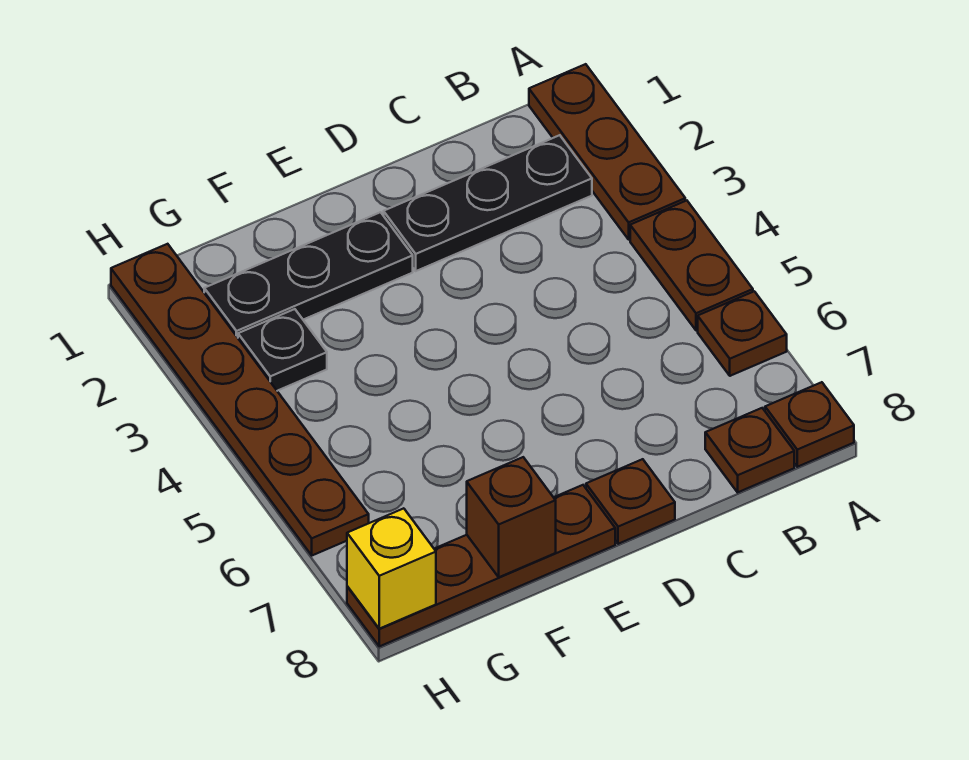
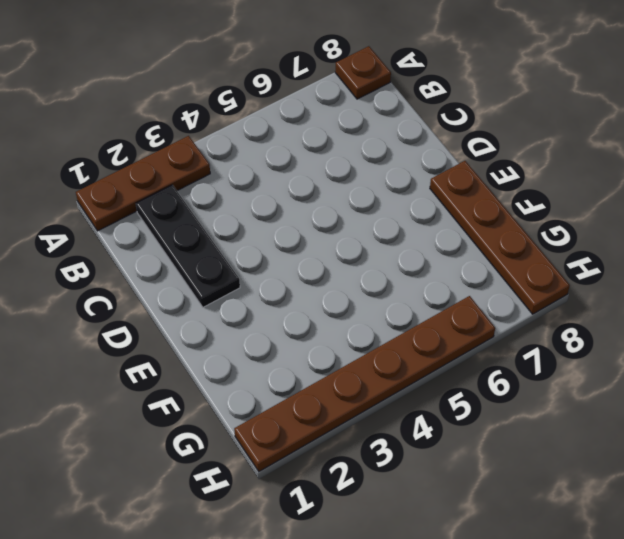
none -> brown 1x2 plate [630,201,753,331]
none -> brown 1x1 plate [698,291,787,376]
none -> brown 1x1 plate [705,408,794,492]

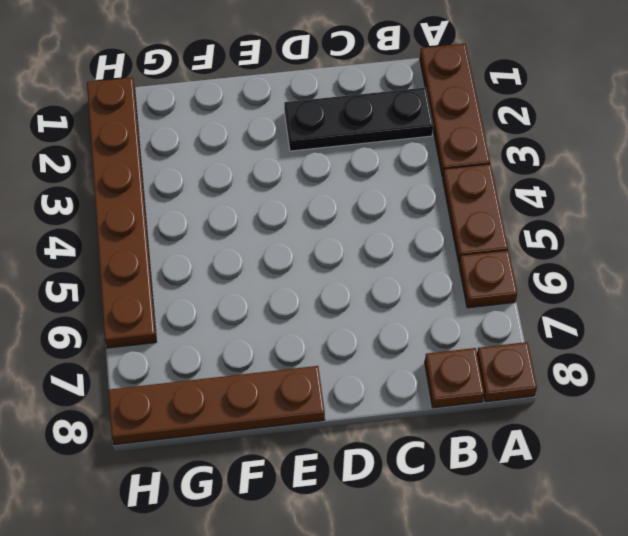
none -> brown 1x1 plate [586,459,675,544]
none -> black 1x3 plate [204,212,413,338]
none -> black 1x1 plate [238,309,327,391]

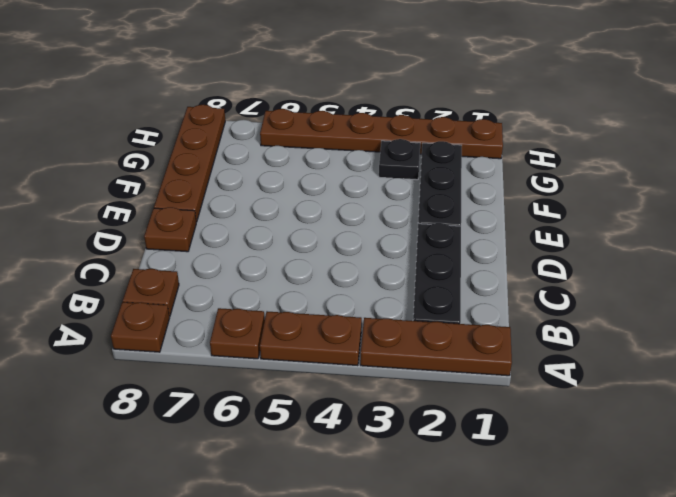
none -> brown 1x1 brick [467,457,556,577]
none -> yellow 1x1 brick [347,508,436,629]

